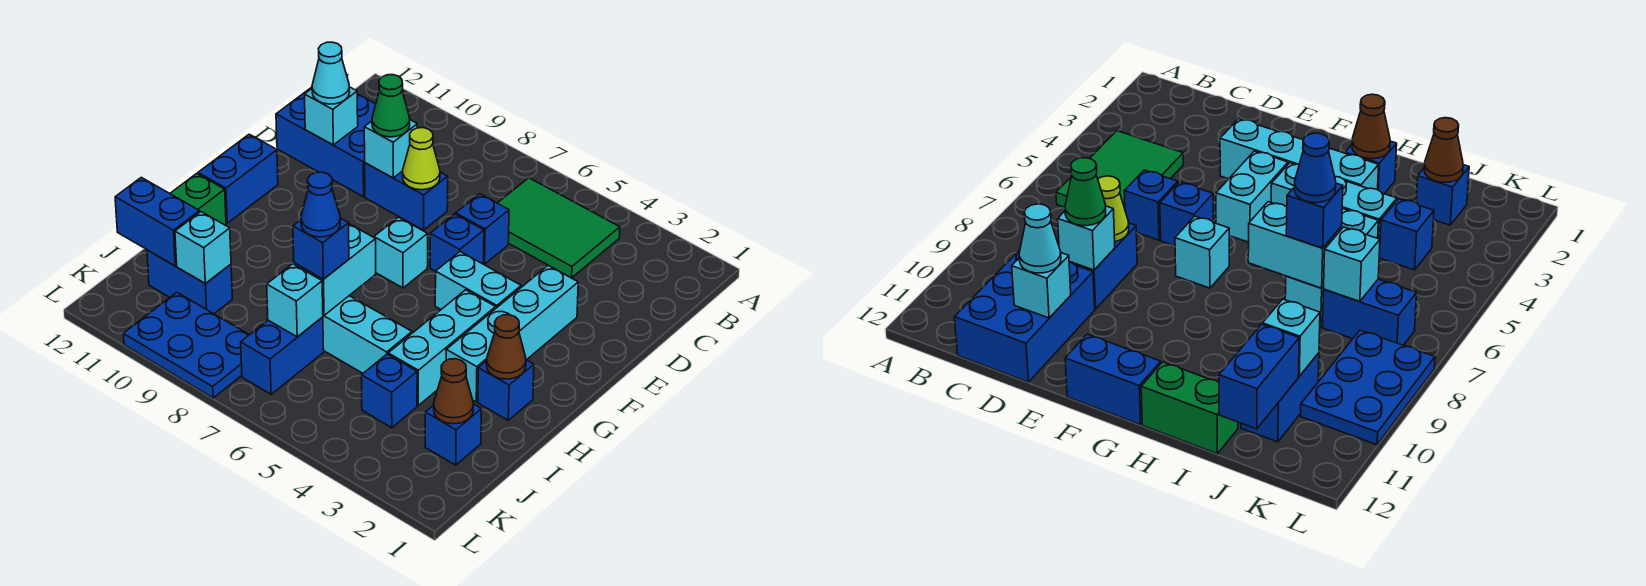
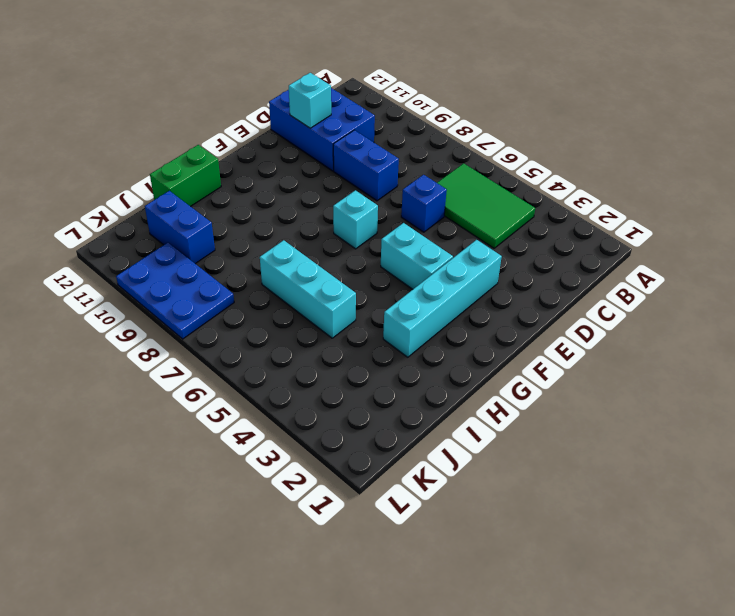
none -> blue 1x1 brick [430,214,484,271]
none -> blue 1x2 brick [198,134,278,223]
none -> cyan 1x3 brick [388,290,496,405]
none -> blue 1x1 brick [478,360,534,420]

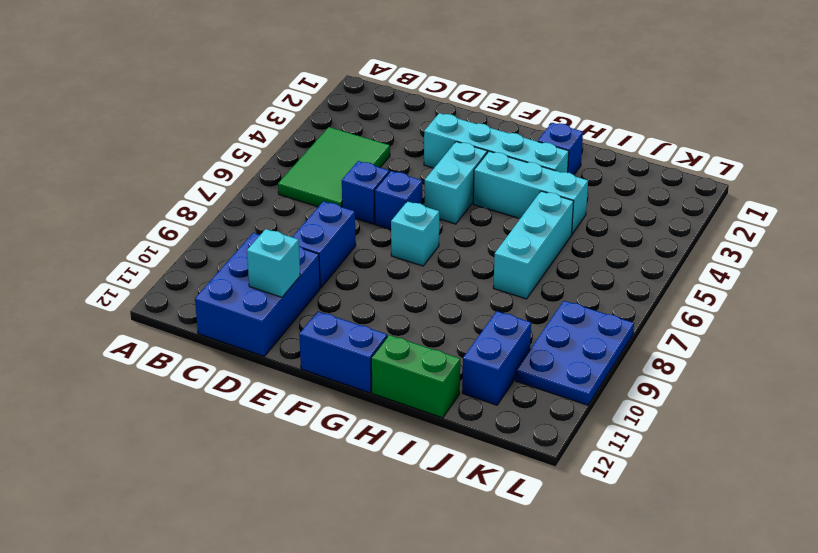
none -> blue 1x1 brick [425,404,481,465]
none -> blue 1x1 brick [361,354,417,428]
none -> blue 1x2 brick [241,317,324,394]
none -> lime 1x1 cone [403,128,440,190]

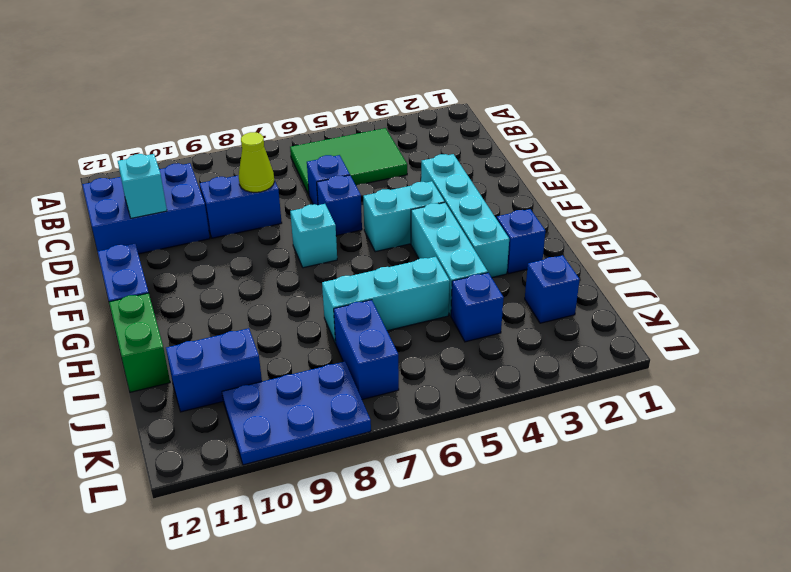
none -> cyan 1x1 brick [364,120,417,178]
none -> brown 1x1 cone [486,315,526,379]
none -> cyan 1x2 brick [294,224,376,315]
none -> brown 1x1 cone [434,359,473,424]

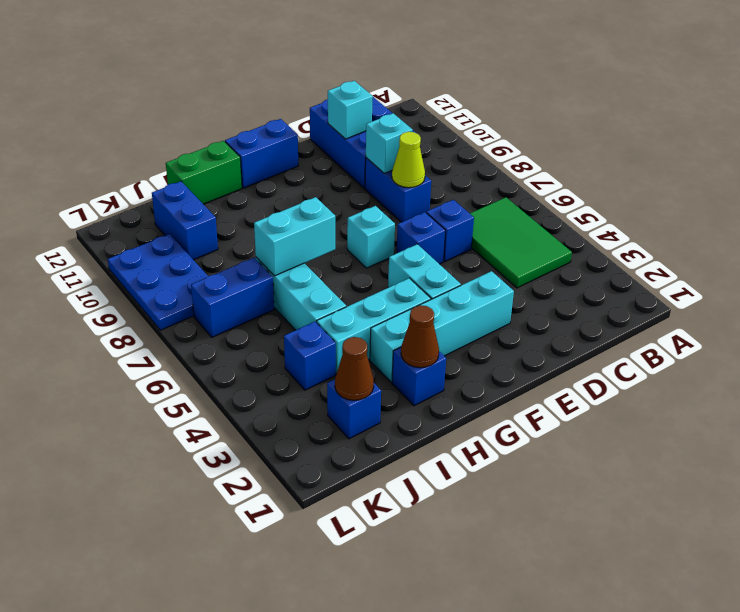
none -> cyan 1x1 brick [267,264,323,337]
none -> cyan 1x1 brick [175,212,231,284]
none -> blue 1x2 brick [115,177,200,266]
none -> green 1x1 cone [372,75,410,137]

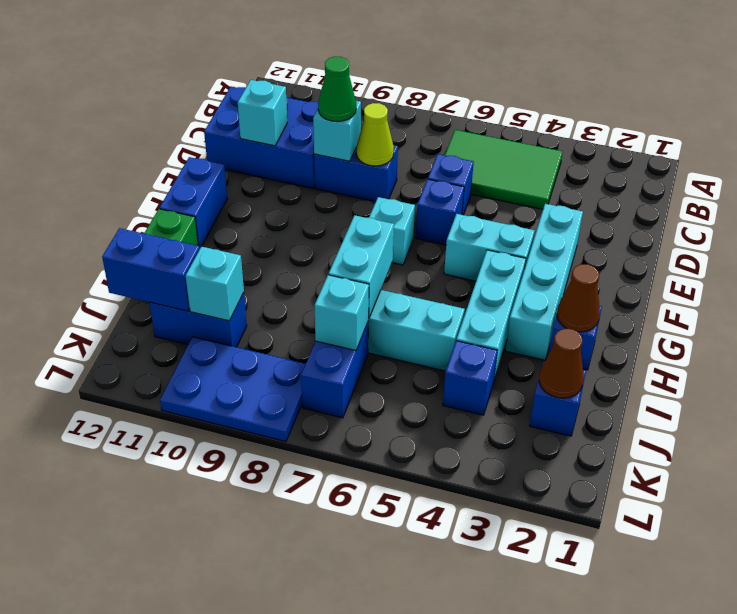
none -> cyan 1x1 cone [312,42,350,104]
none -> blue 1x1 brick [293,218,349,279]
none -> blue 1x1 cone [301,172,340,237]

